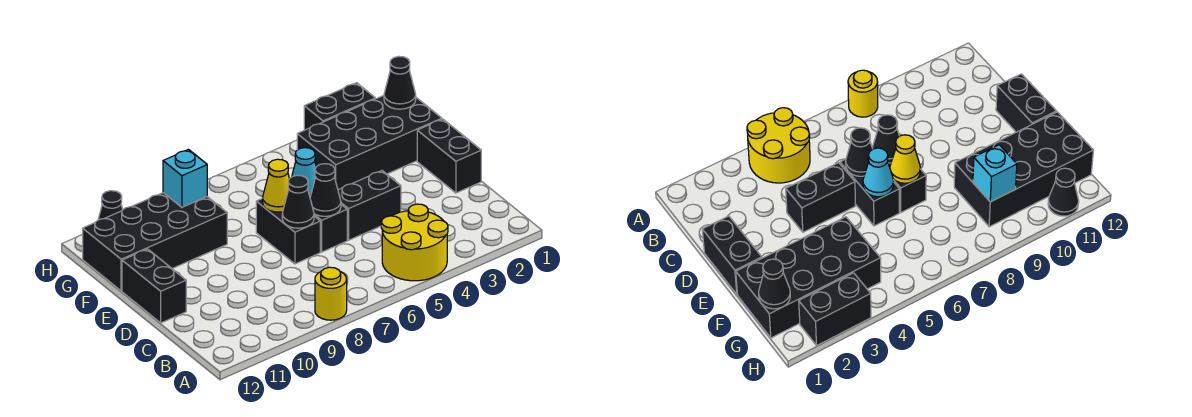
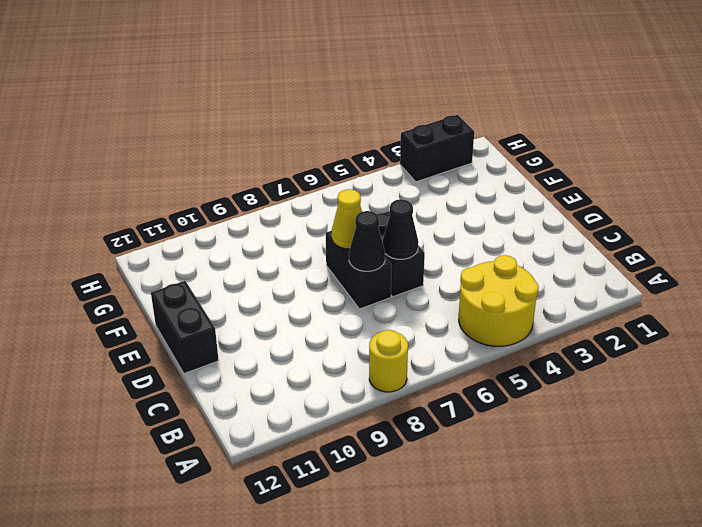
none -> black 1x2 brick [417,119,481,193]
none -> black 1x2 brick [338,171,401,240]
none -> black 2x4 brick [297,96,442,190]

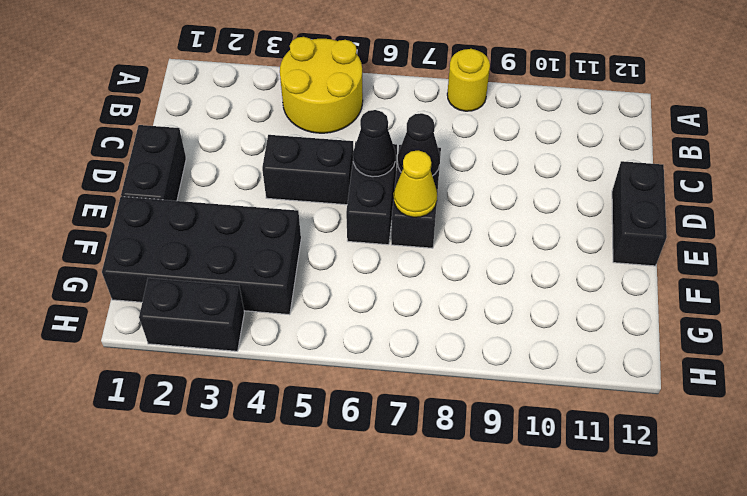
none -> black 2x4 brick [83,193,227,291]
none -> black 1x1 cone [98,191,123,220]
none -> cyan 1x1 cone [292,148,316,196]

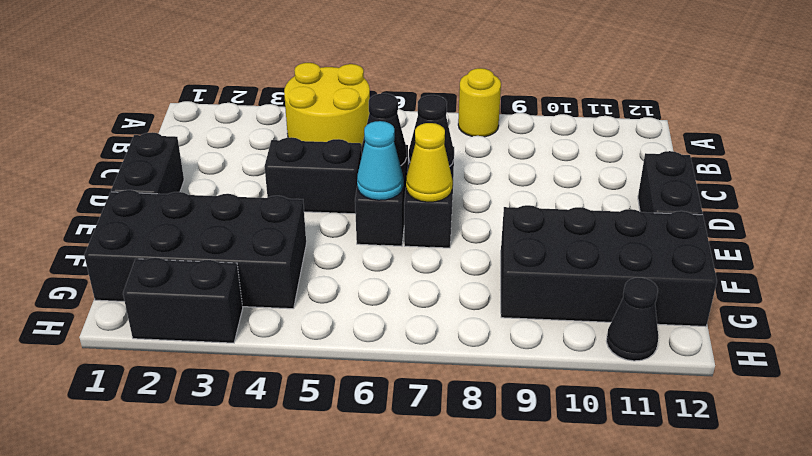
none -> black 1x1 cone [384,56,416,109]
none -> cyan 1x1 brick [163,149,207,207]

